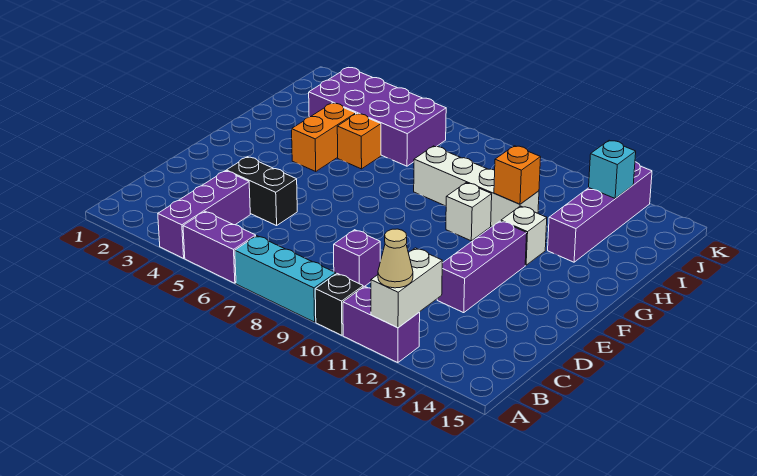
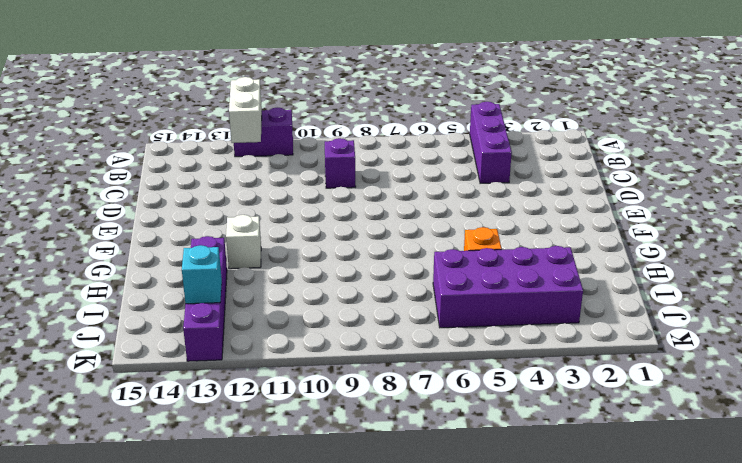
none -> purple 1x2 brick [183,211,256,283]
none -> cyan 1x3 brick [235,236,336,322]
none -> black 1x1 brick [315,274,363,335]

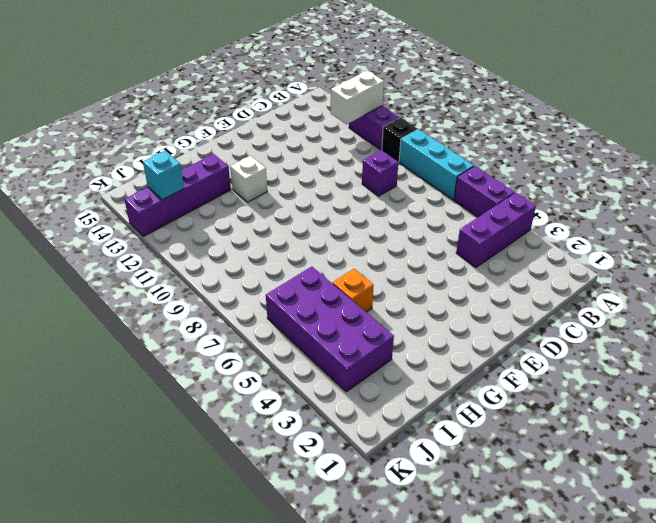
none -> black 1x2 brick [226,157,297,226]
none -> purple 1x3 brick [437,221,527,313]
none -> orange 1x2 brick [292,103,356,171]

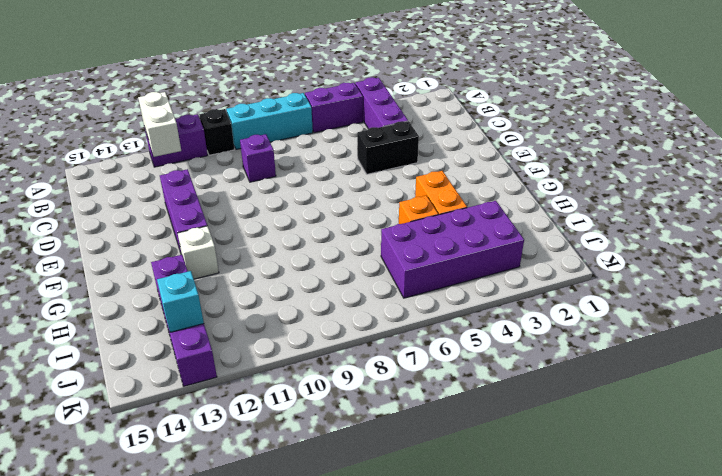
none -> white 1x1 brick [446,183,492,241]
none -> white 1x4 brick [414,146,539,226]
none -> orange 1x1 brick [494,146,541,204]

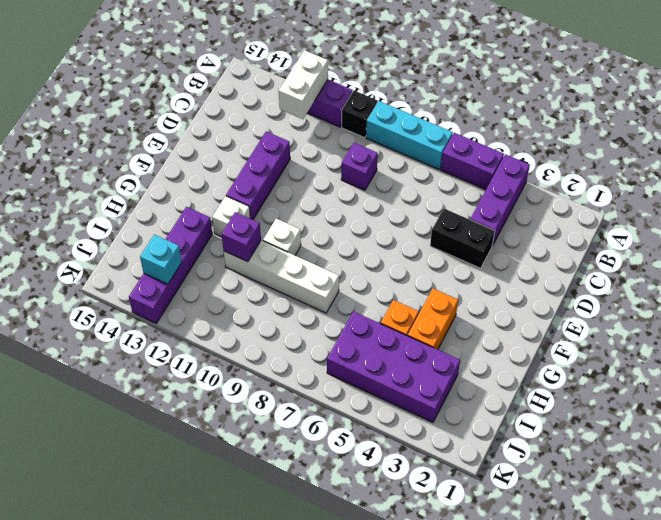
purple 1x1 brick [222,212,261,262] -> orange 1x1 brick [494,146,541,204]
none -> tan 1x1 cone [378,229,413,288]

